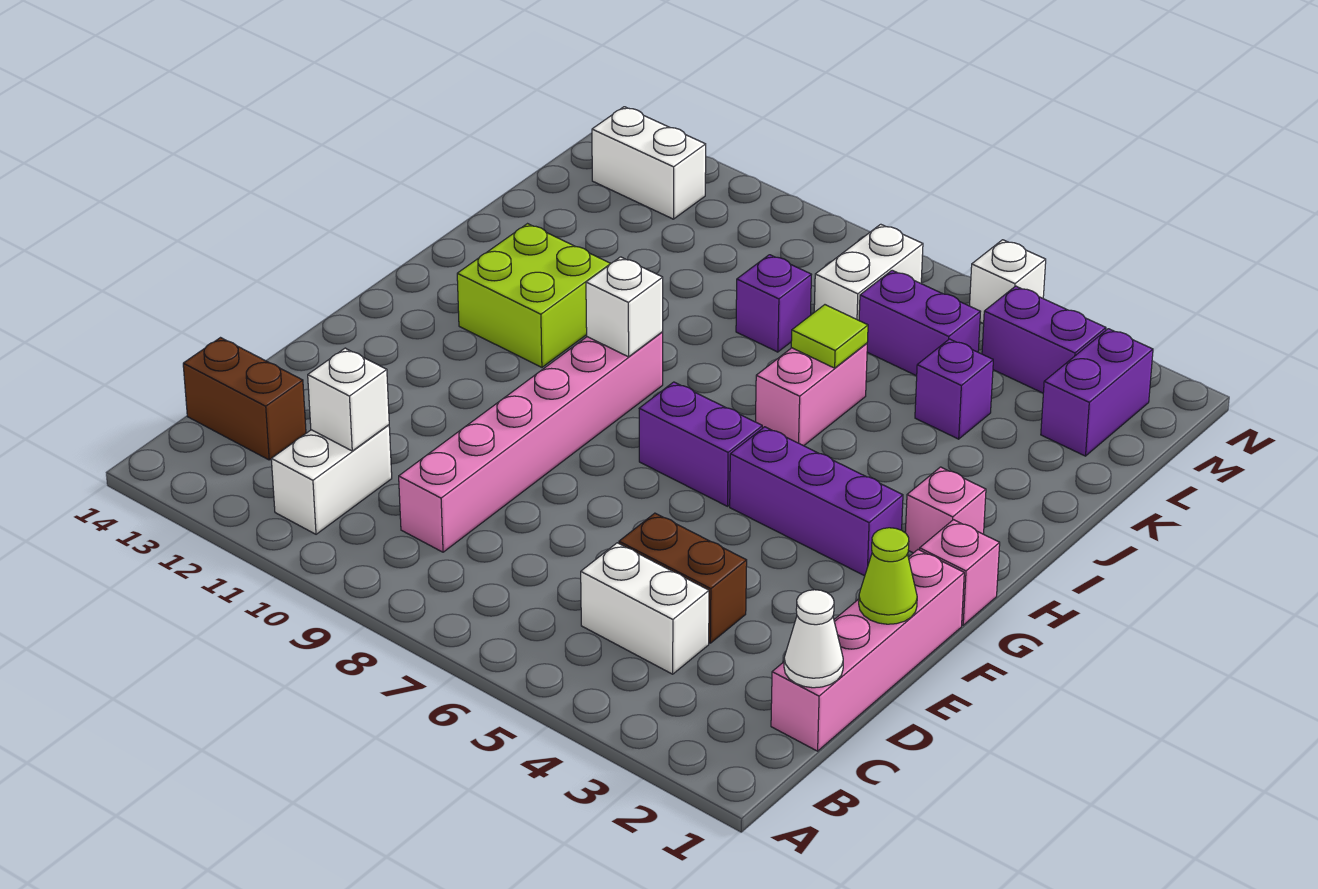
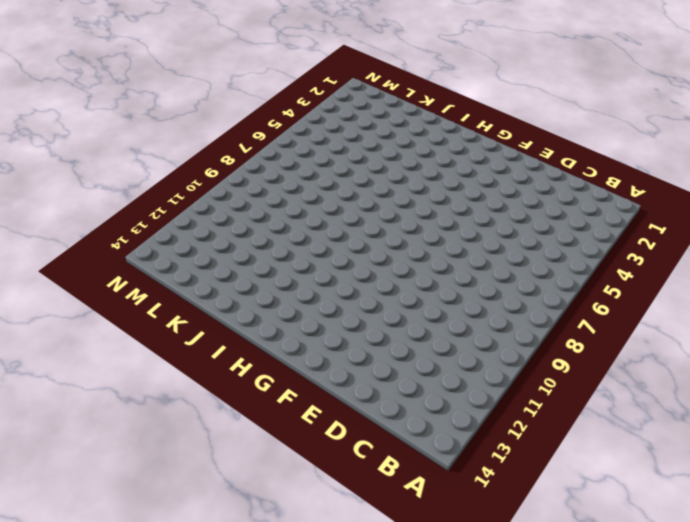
none -> white 1x2 brick [271,425,392,534]
none -> pink 1x4 brick [771,550,964,751]
none -> white 1x2 brick [581,543,709,674]

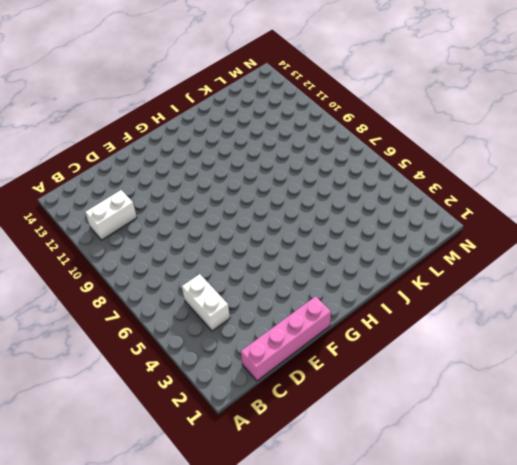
none -> pink 1x6 brick [399,332,663,552]
none -> brown 1x2 brick [183,338,306,460]
none -> brown 1x2 brick [619,513,747,643]

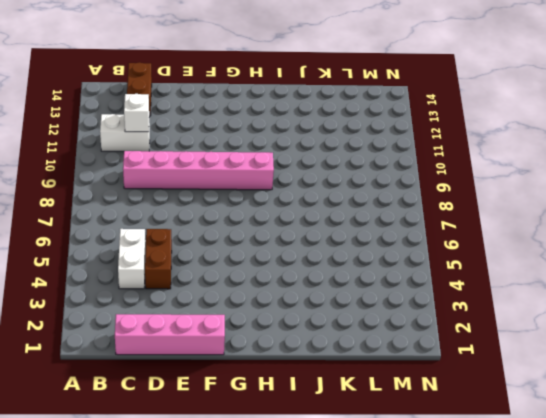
none -> pink 1x1 brick [920,520,1000,625]
none -> purple 1x3 brick [730,427,903,576]
none -> purple 1x2 brick [639,382,762,506]

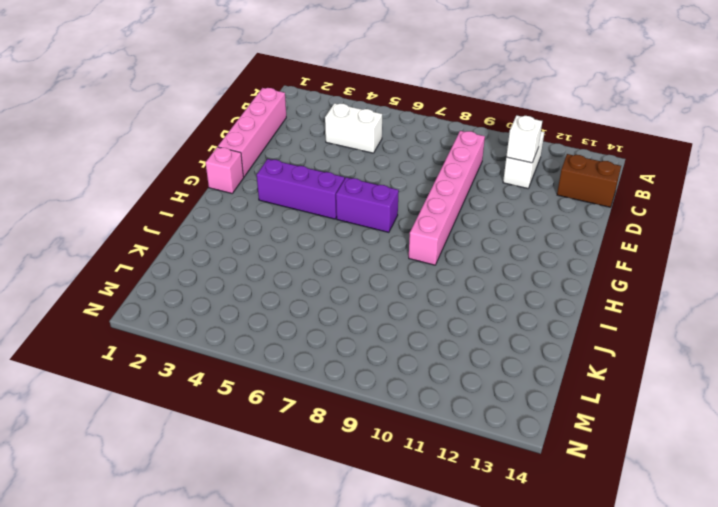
none -> brown 1x2 brick [619,513,747,643]
none -> pink 1x1 brick [905,467,986,553]
none -> lime 2x2 brick [457,224,611,367]

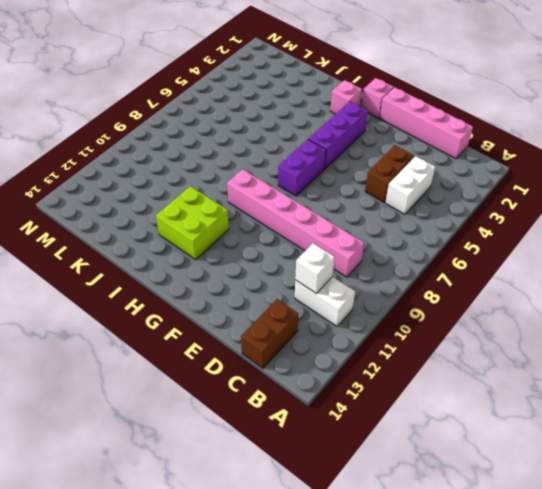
none -> pink 1x2 brick [756,343,867,446]
none -> purple 1x1 brick [915,339,993,439]
none -> purple 1x1 brick [736,255,812,352]

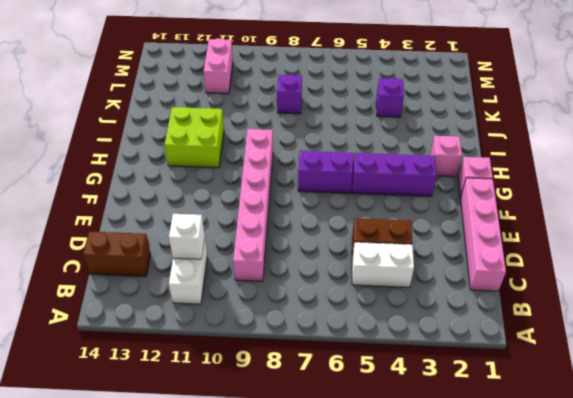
pink 1x2 brick [204,38,233,94] -> pink 1x2 brick moved to [756,343,867,446]
none -> purple 1x2 brick [1041,329,1153,456]
none -> purple 1x2 brick [859,270,980,376]
none -> white 1x2 brick [814,224,923,320]

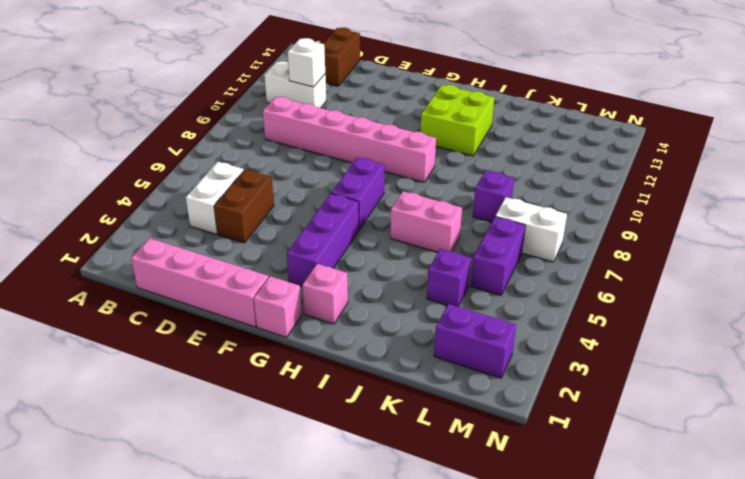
none -> purple 1x2 brick [982,286,1106,393]
none -> white 1x2 brick [592,107,706,219]
none -> white 1x1 brick [970,240,1046,324]

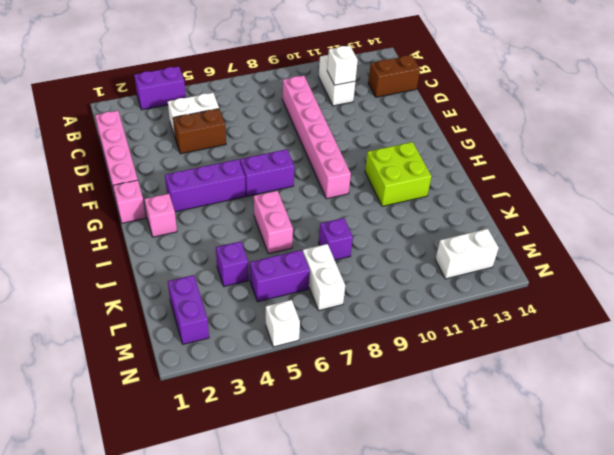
purple 1x2 brick [134,66,186,110] -> purple 1x2 brick moved to [982,286,1106,393]
none -> white 1x1 cone [784,590,843,688]
none -> lime 1x1 cone [859,528,917,624]
none -> white 1x1 brick [586,257,663,357]

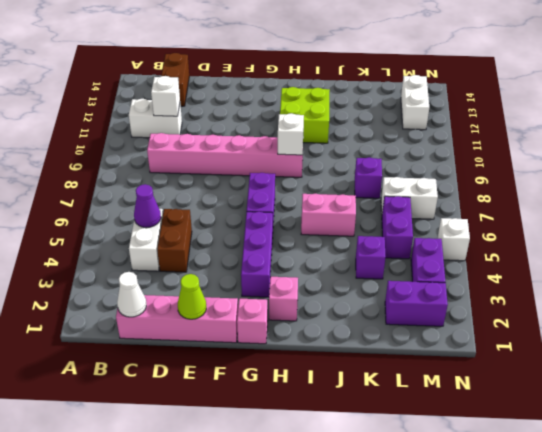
purple 1x1 cone [134,184,161,228] -> none
none -> lime 1x1 tile [791,305,868,368]

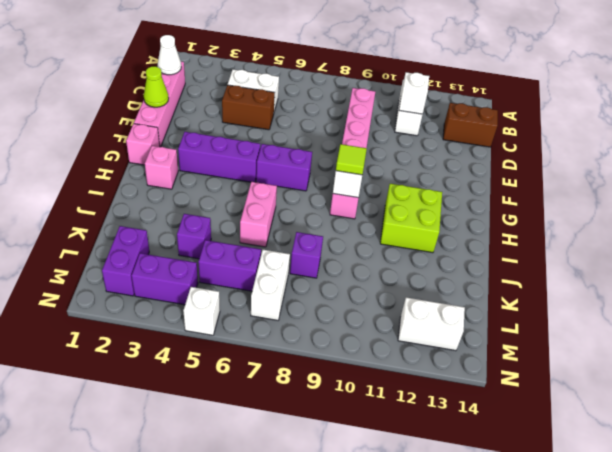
lime 1x1 tile [336,144,367,175] -> lime 1x1 tile moved to [791,305,868,368]

